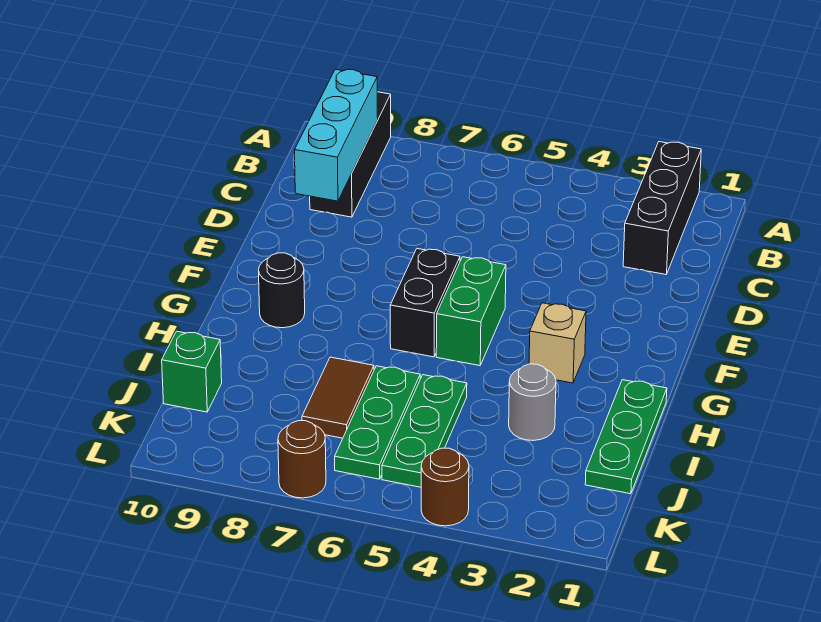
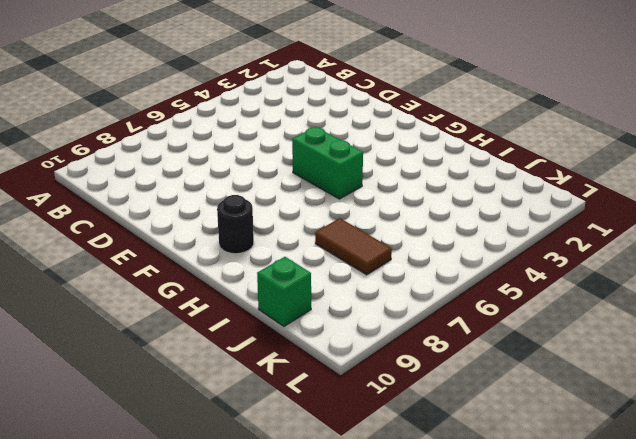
none -> black 1x3 brick [623,142,701,274]
none -> black 1x3 brick [310,92,391,217]
none -> black 1x2 brick [390,249,460,357]

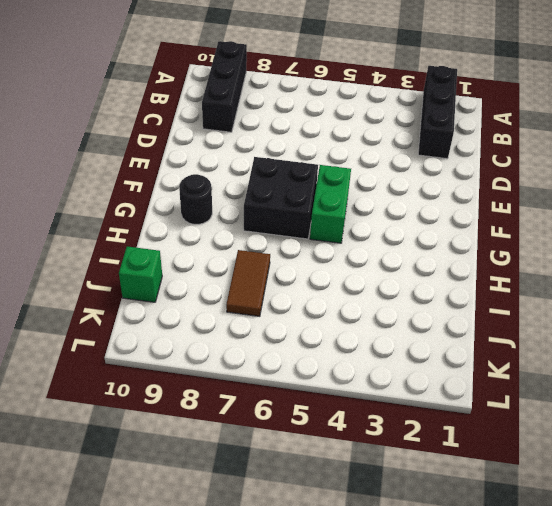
black 2x2 brick [244,157,318,239] -> black 1x2 brick [390,249,460,357]
none -> tan 1x1 brick [529,303,586,383]
none -> green 1x3 plate [585,380,667,494]
none -> grey 1x1 round brick [509,364,556,441]

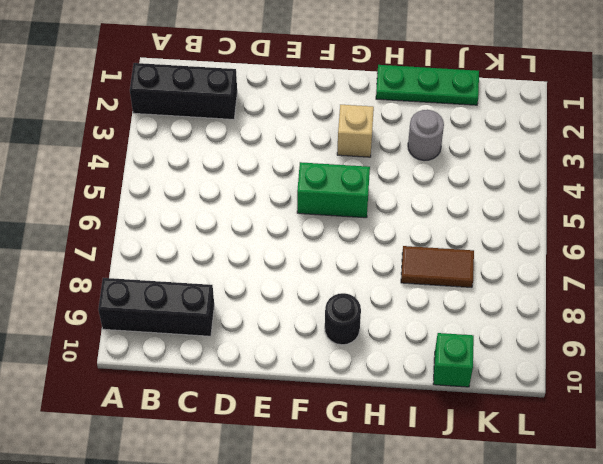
none -> black 1x2 brick [390,249,460,357]
none -> green 1x3 plate [382,375,467,487]
none -> green 1x3 plate [335,366,420,479]

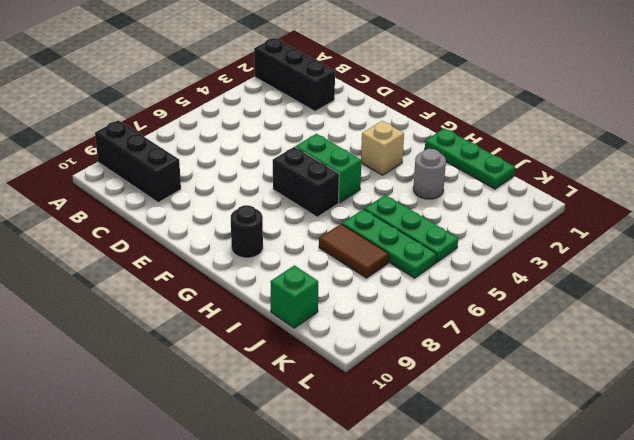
none -> brown 1x1 round brick [421,448,469,526]
none -> brown 1x1 round brick [278,421,326,498]
none -> cyan 1x3 brick [295,69,378,201]

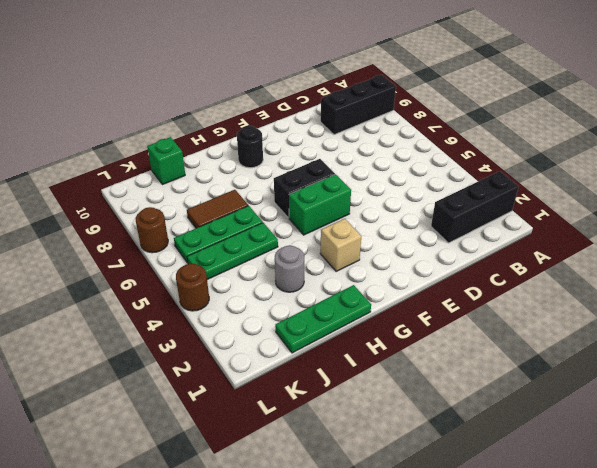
none -> cyan 1x3 brick [295,69,378,201]

